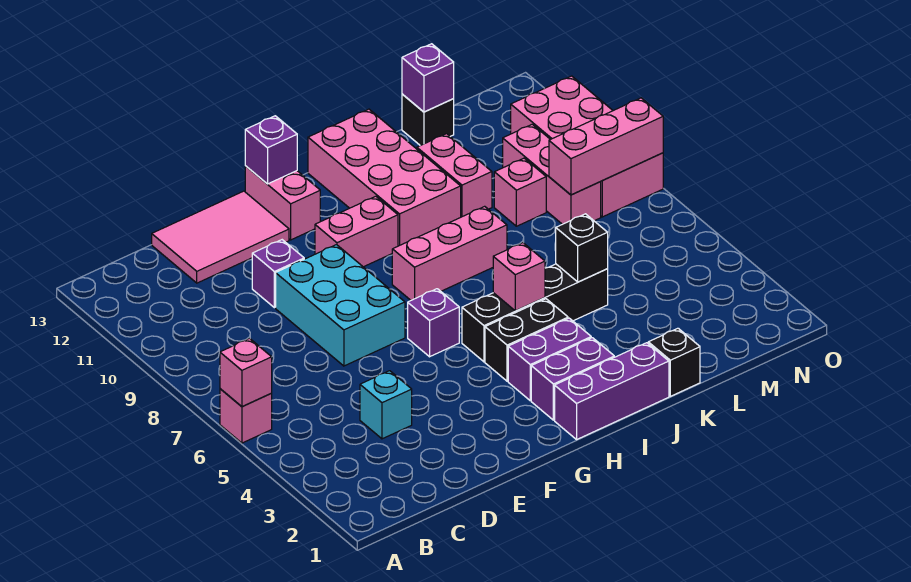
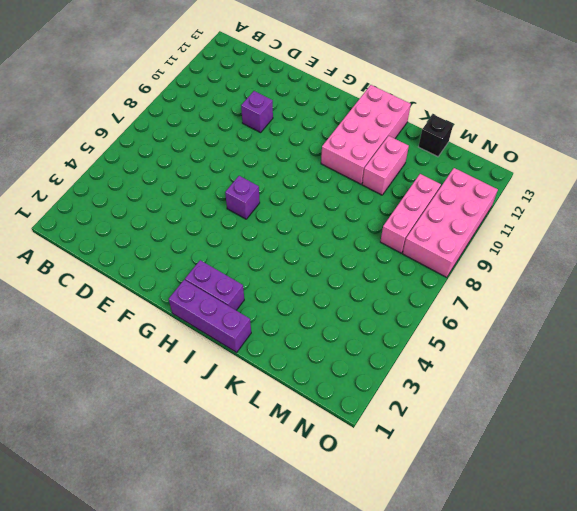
none -> pink 1x1 brick [220,389,272,443]
none -> cyan 1x1 brick [360,371,412,439]
none -> pink 2x3 tile [152,191,289,283]

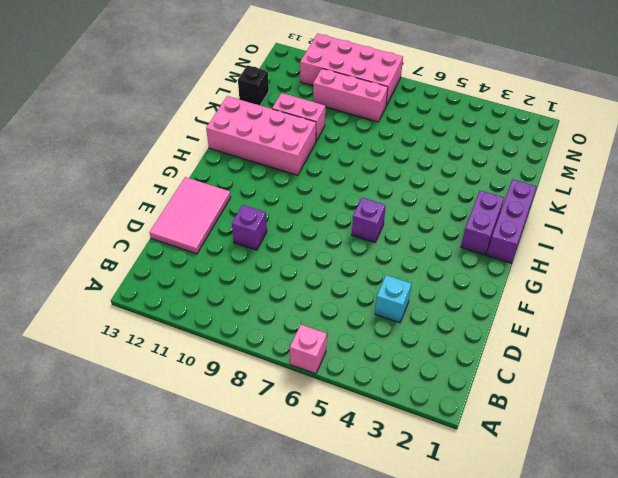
none -> cyan 2x3 brick [276,245,405,366]
none -> pink 1x2 brick [315,196,398,267]
none -> pink 1x2 brick [245,166,320,240]

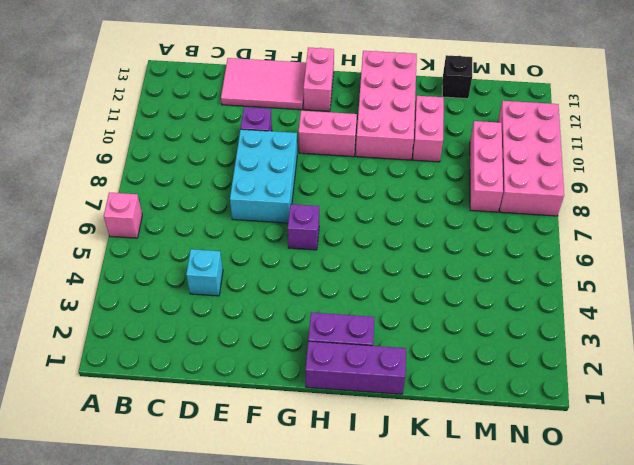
none -> purple 1x2 brick [508,318,591,401]
none -> black 1x2 brick [485,299,568,381]
none -> black 1x4 brick [462,264,608,362]

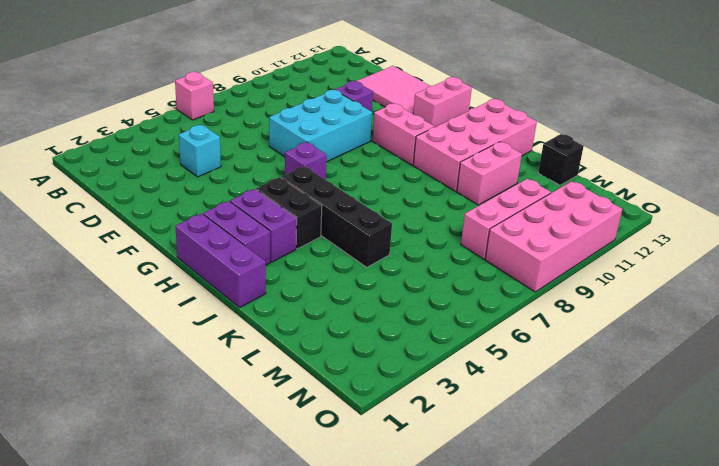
none -> pink 1x3 brick [392,206,507,300]
none -> black 1x1 brick [648,328,700,396]
none -> pink 1x1 brick [494,158,546,226]

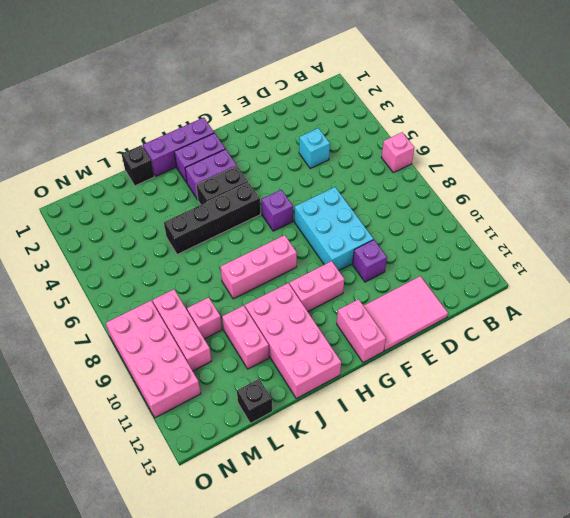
none -> pink 1x1 brick [220,338,272,407]
none -> purple 1x1 brick [245,116,297,184]
none -> pink 1x1 brick [493,243,545,311]

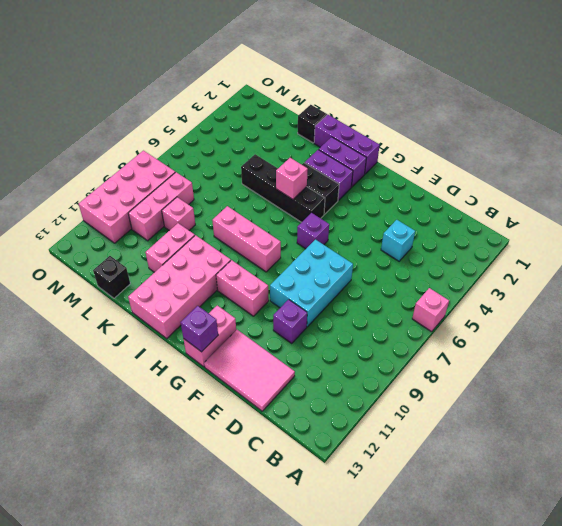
none -> pink 1x1 brick [220,338,272,407]
none -> black 1x1 brick [556,214,608,282]
none -> purple 1x1 brick [402,44,454,112]

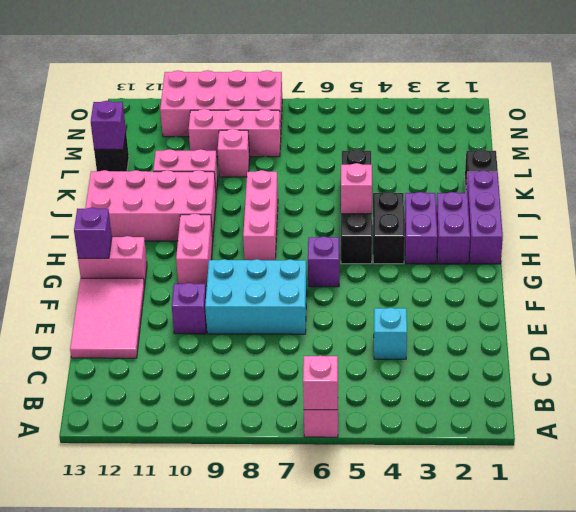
none -> black 1x1 brick [556,214,608,282]
none -> pink 1x3 brick [549,98,663,195]

